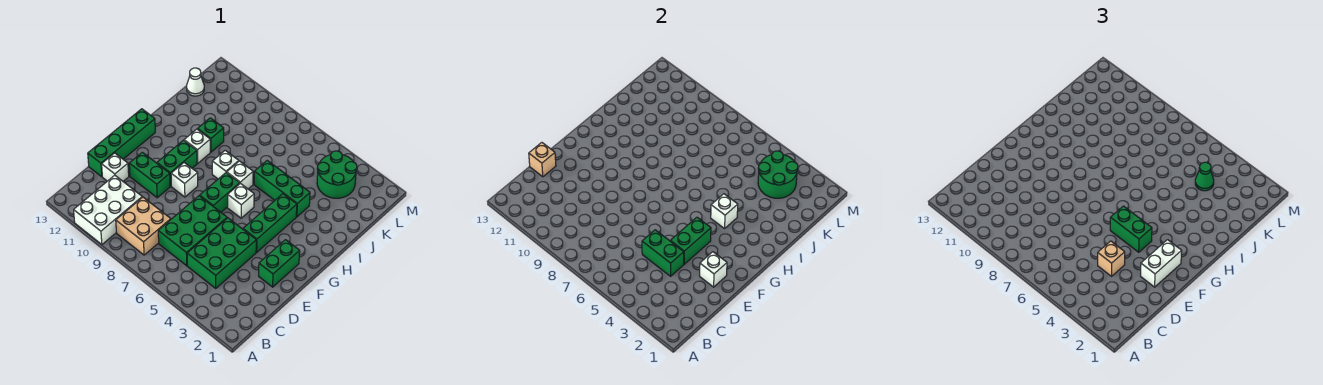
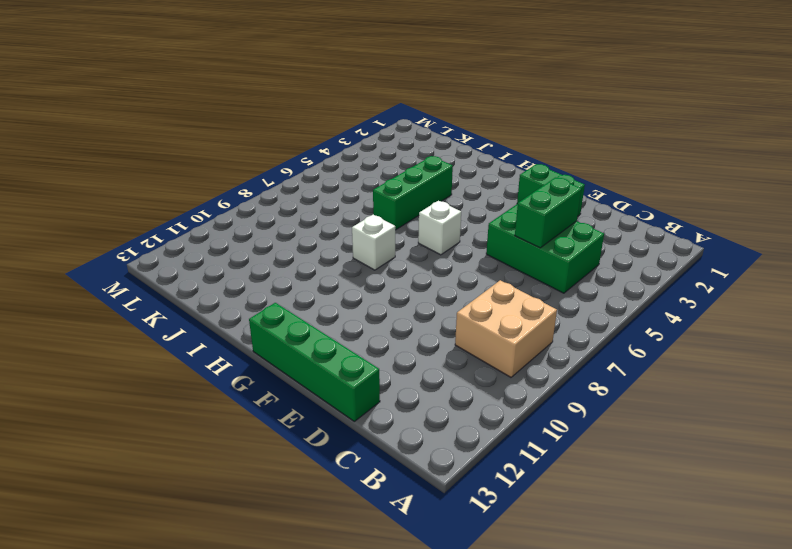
none -> white 2x3 brick [74,175,142,245]
none -> green 2x3 brick [158,196,227,266]
none -> white 1x1 brick [102,153,129,181]
none -> green 1x2 brick [129,152,170,198]

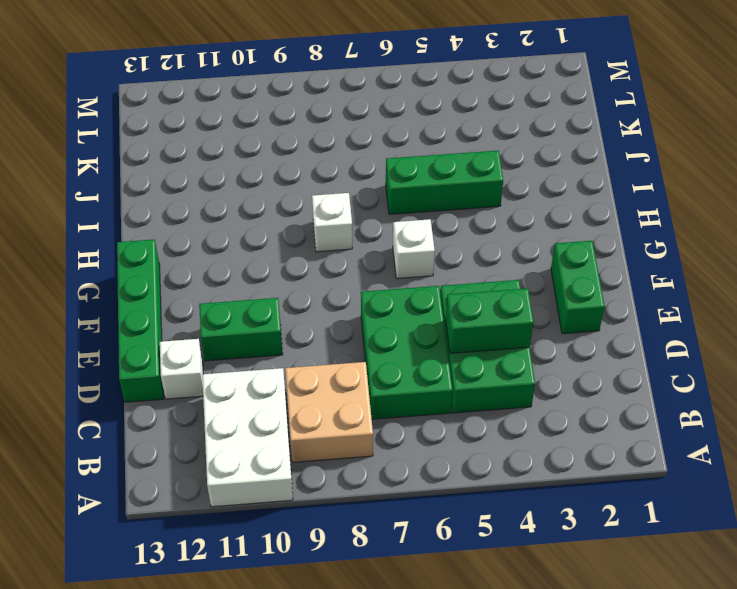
none -> green 1x3 brick [243,194,297,252]
none -> green 1x2 brick [200,173,240,212]
none -> white 1x1 brick [171,163,198,197]
none -> green 1x2 brick [157,140,197,186]

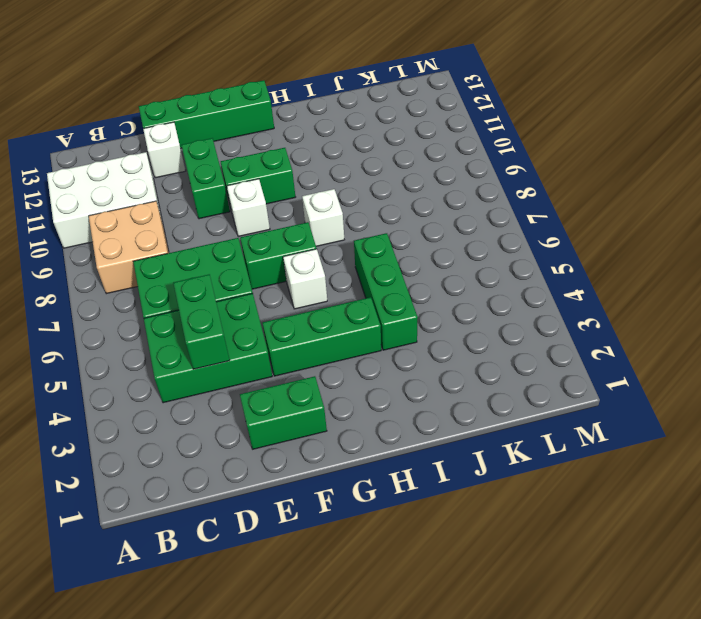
none -> white 1x1 brick [227,161,253,189]
none -> white 1x1 brick [184,129,210,163]
none -> green 1x1 brick [198,118,224,152]
none -> green 2x2 round brick [317,151,357,198]

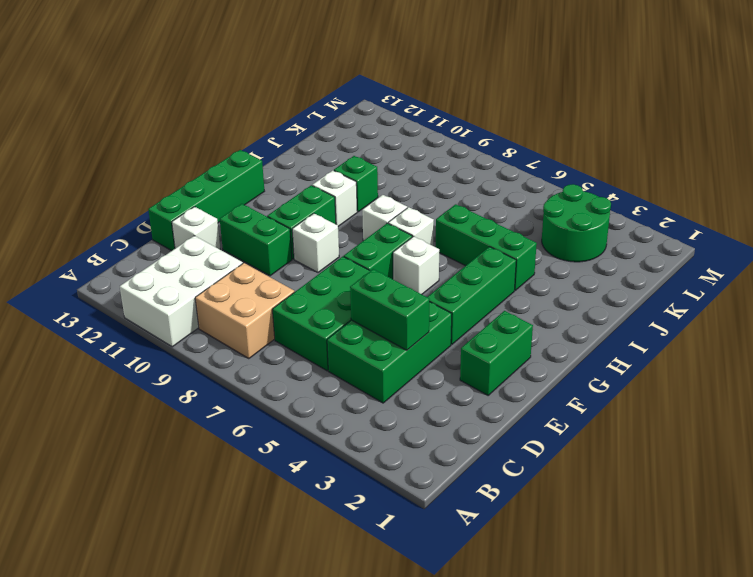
none -> white 1x1 cone [187,68,204,96]
none -> tan 1x1 brick [529,143,556,177]
none -> white 1x1 brick [700,252,727,287]
none -> green 1x2 brick [671,217,711,264]

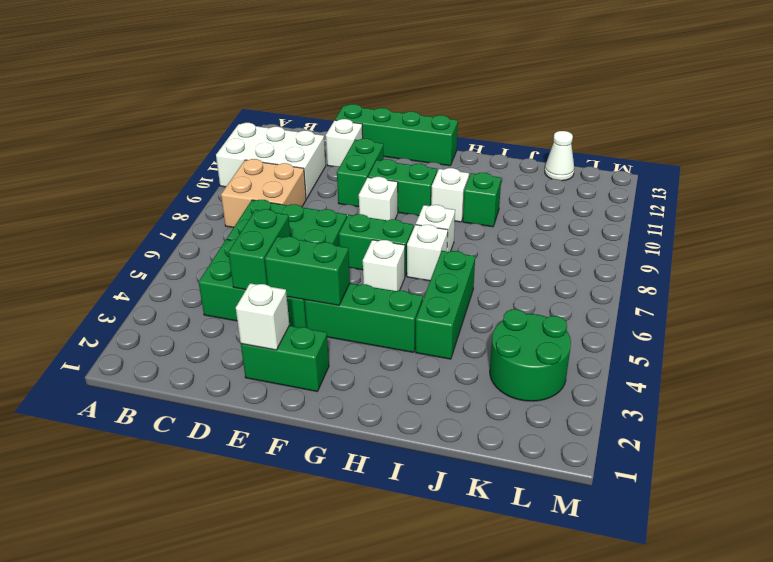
none -> tan 1x1 brick [529,143,556,177]
none -> white 1x1 brick [711,194,738,229]
none -> green 2x2 round brick [758,151,798,198]
none -> tan 1x1 brick [1098,241,1125,276]

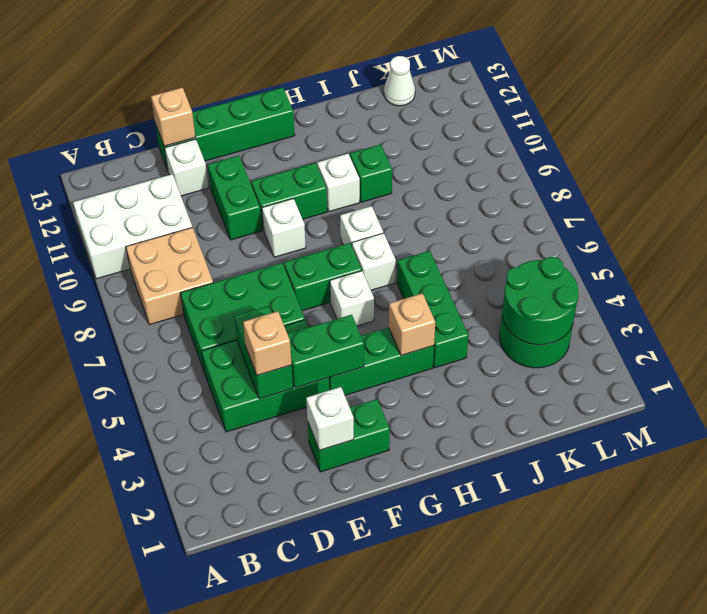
tan 1x1 brick [389,293,435,355] -> white 1x1 brick [711,194,738,229]
none -> white 1x2 brick [1141,240,1182,287]
none -> green 1x2 brick [1110,206,1152,252]
none -> green 1x1 cone [1195,162,1214,191]

